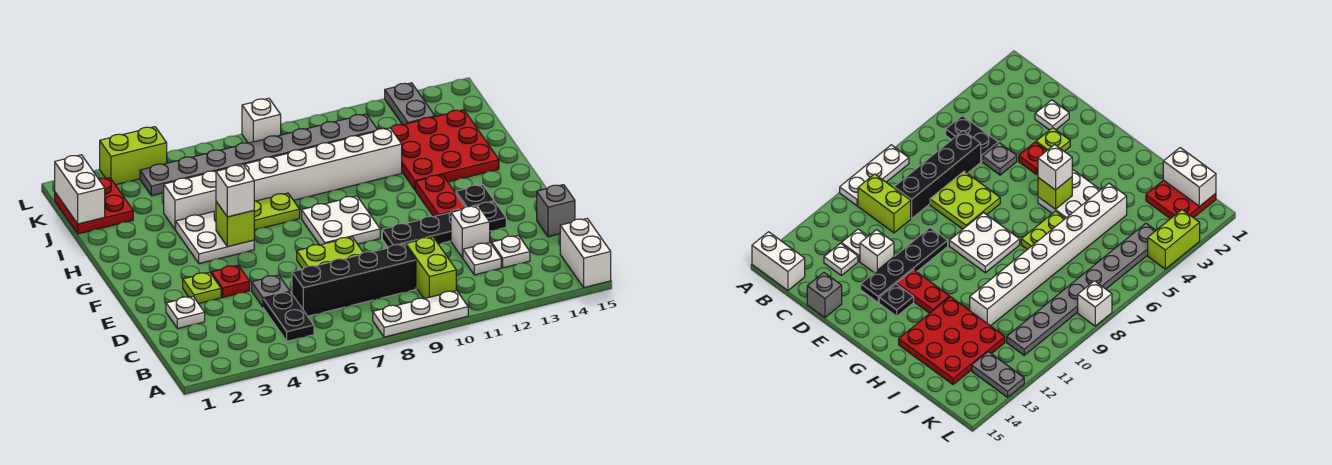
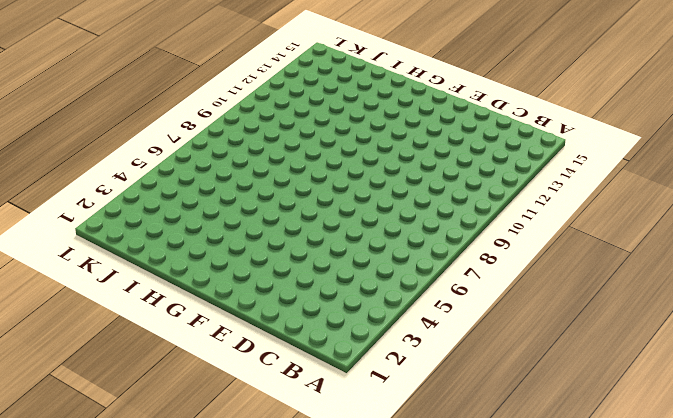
none -> white 1x3 plate [373,291,468,337]
none -> white 1x2 brick [560,219,611,287]
none -> black 1x2 plate [264,292,314,341]
none -> lime 1x2 brick [406,237,456,299]

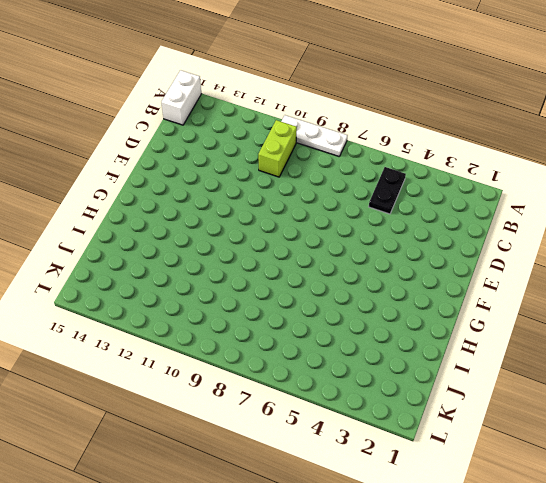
none -> black 1x4 brick [292,244,416,316]
none -> white 1x1 plate [463,243,501,275]
none -> white 1x1 plate [491,236,530,268]
none -> white 1x1 plate [166,296,205,329]

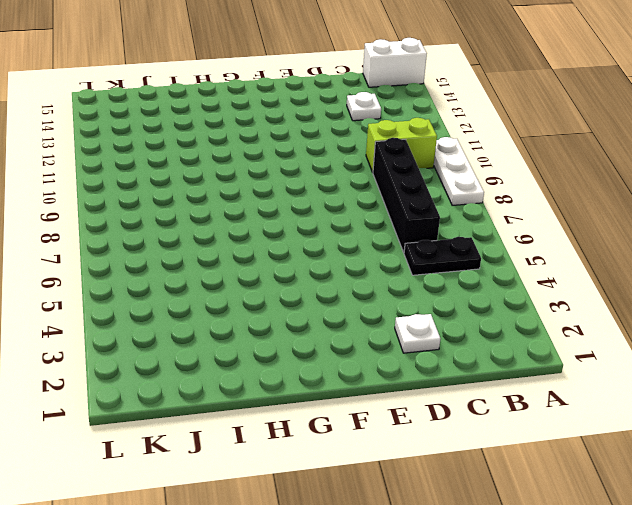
none -> white 1x1 plate [463,243,501,275]
none -> grey 1x1 plate [252,275,290,307]
none -> lime 2x2 plate [297,237,363,268]
none -> white 1x1 brick [451,206,490,258]

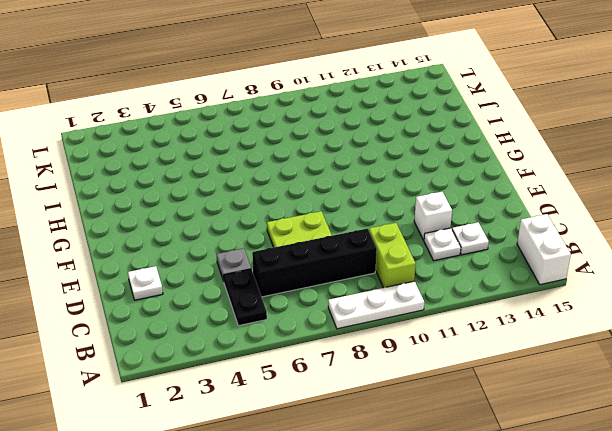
none -> grey 1x1 brick [537,185,575,237]
none -> lime 1x1 plate [183,272,221,304]
none -> red 1x1 plate [211,265,250,297]
none -> black 1x4 plate [382,201,506,248]

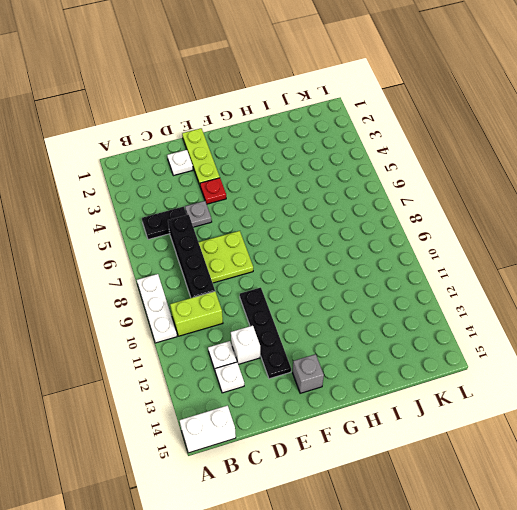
lime 1x3 plate [182,128,220,185] -> lime 1x1 plate [183,272,221,304]
grey 1x1 brick [293,354,324,393] -> grey 1x1 brick moved to [537,185,575,237]
none -> white 2x2 plate [302,196,380,245]
none -> red 1x2 plate [415,175,465,217]
none -> black 1x1 plate [456,185,494,207]
none -> white 2x2 plate [176,211,254,264]

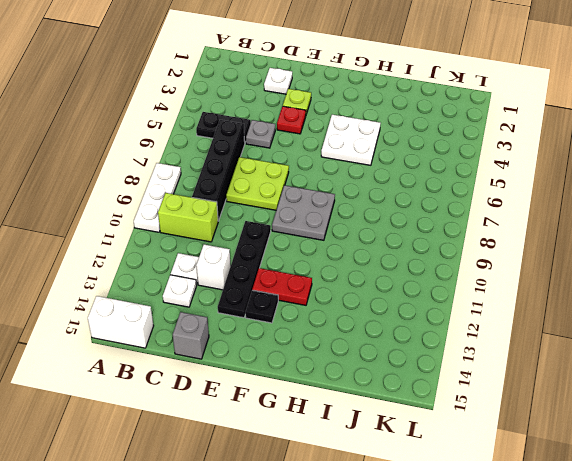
grey 2x2 plate [272,185,335,240] -> white 2x2 plate [302,196,380,245]
none -> lime 1x2 plate [254,193,300,230]
none -> red 3x3 plate [391,110,499,190]
none -> white 1x8 brick [164,128,402,230]
none -> red 2x2 plate [55,178,133,234]

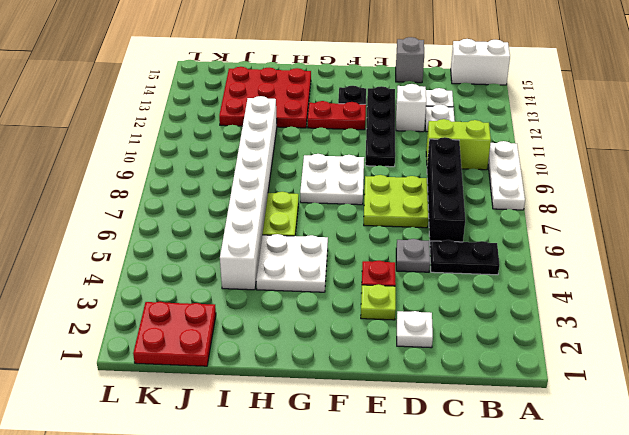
none -> grey 1x8 plate [140,114,378,196]
none -> grey 1x2 plate [385,83,435,125]
none -> lime 1x2 brick [100,127,167,185]
none -> white 1x1 brick [242,98,281,143]

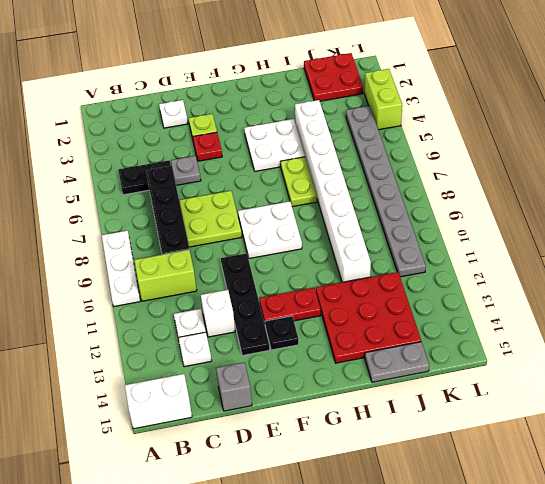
grey 1x2 plate [365,342,429,382] -> grey 1x2 plate moved to [385,83,435,125]
none -> white 1x1 brick [242,98,281,143]
none -> lime 1x1 brick [216,202,254,247]
none -> white 1x2 brick [55,155,105,224]
none -> white 1x1 brick [216,165,254,217]

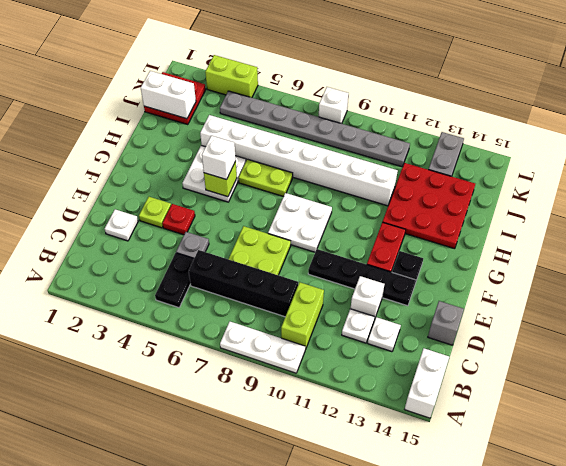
white 1x2 brick [141,71,196,119] -> white 1x2 brick turned to [55,155,105,224]

